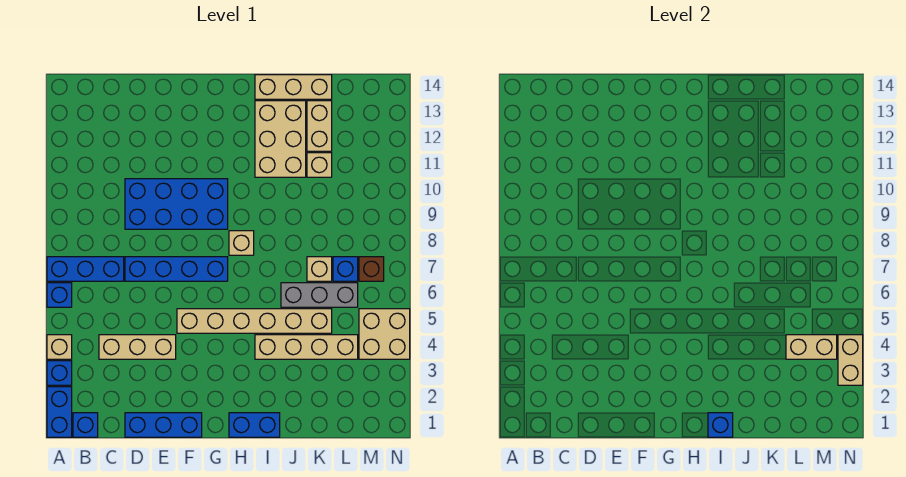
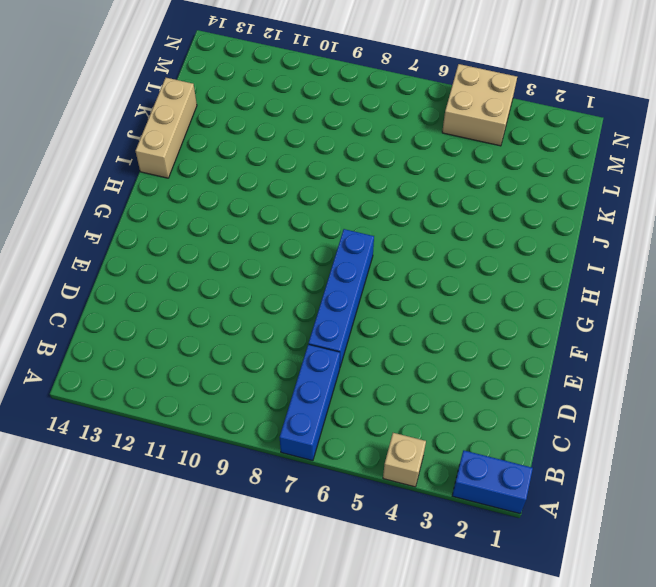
none -> blue 1x1 brick [47,361,72,385]
none -> blue 1x1 brick [47,283,72,307]
none -> blue 1x1 brick [73,413,98,437]

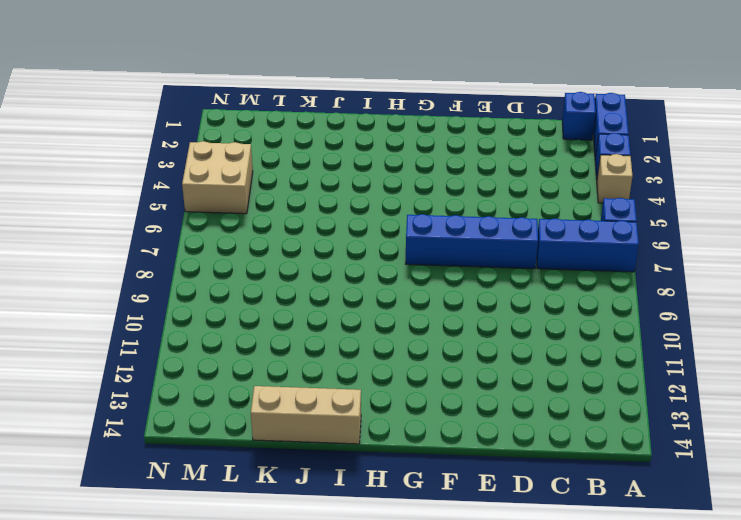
none -> tan 1x3 brick [99,335,176,359]
none -> blue 1x3 brick [125,413,202,437]
none -> blue 2x4 brick [125,179,228,229]

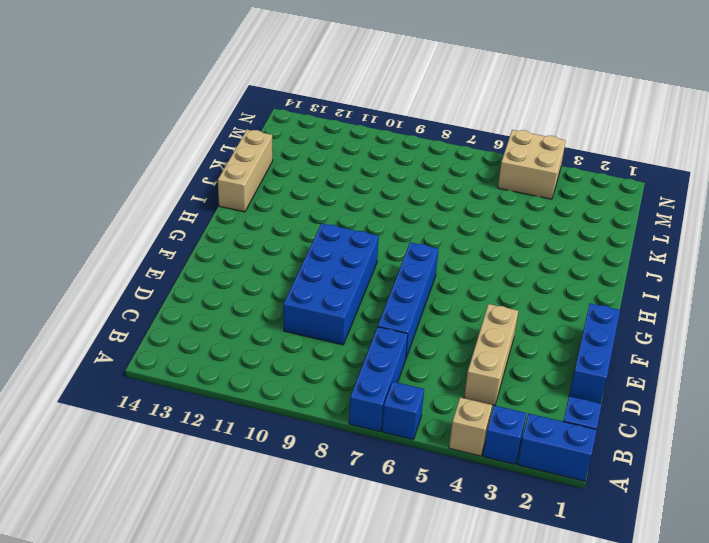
none -> tan 1x6 brick [177,309,332,333]
none -> blue 1x2 brick [229,413,280,437]
none -> tan 1x1 brick [229,231,254,255]

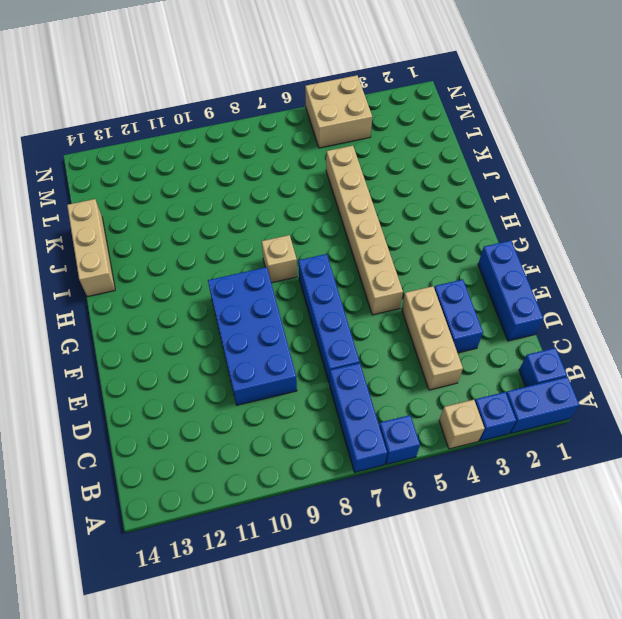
blue 1x2 brick [434,280,483,353] -> blue 1x2 brick moved to [229,413,280,437]
none -> tan 1x4 brick [255,335,358,359]
none -> tan 2x3 brick [255,101,306,177]
none -> grey 1x3 brick [281,283,358,307]

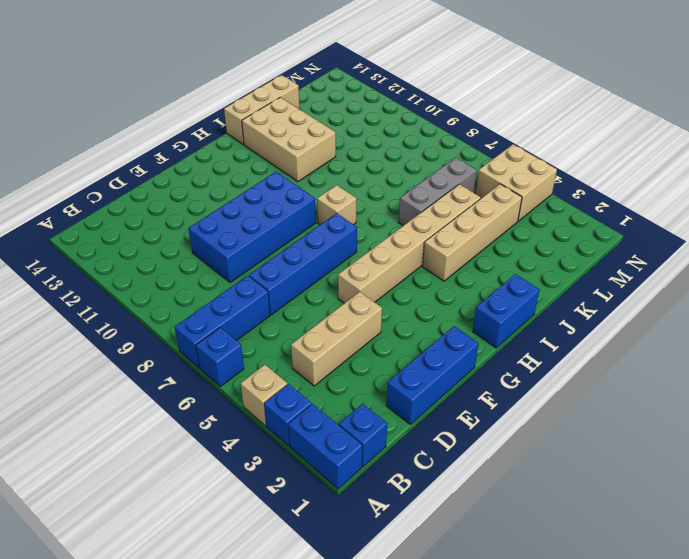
none -> tan 1x1 brick [307,257,332,281]
none -> tan 1x1 brick [307,153,332,177]
none -> tan 1x2 brick [307,101,332,151]

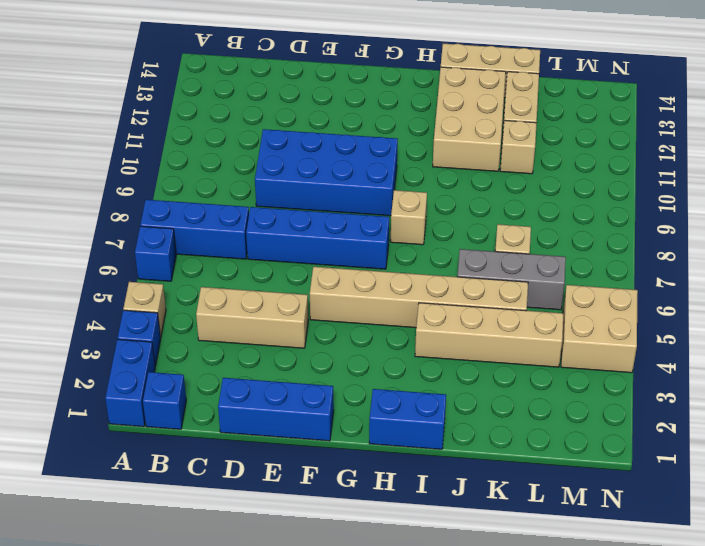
none -> blue 1x1 brick [333,257,358,281]
none -> brown 1x1 brick [359,257,384,281]
none -> blue 1x1 brick [708,413,733,437]

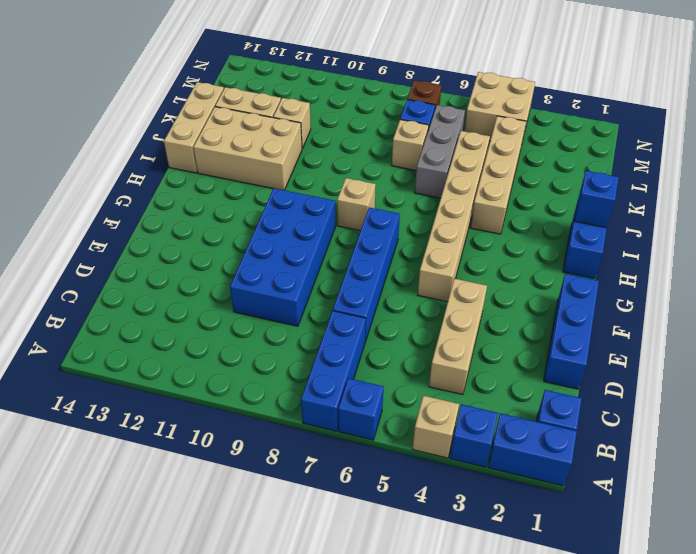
none -> tan 1x2 brick [786,335,837,359]
none -> tan 1x2 brick [838,335,863,385]

